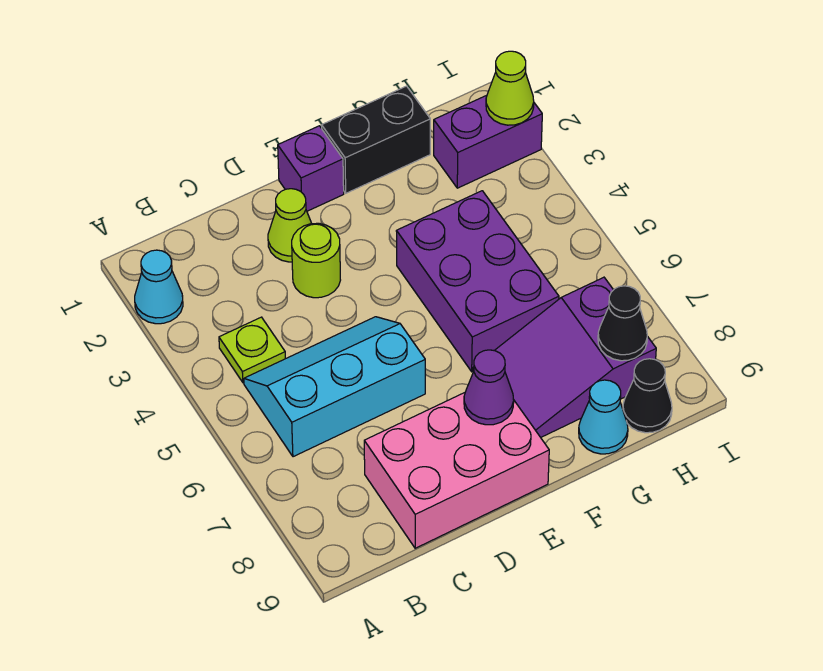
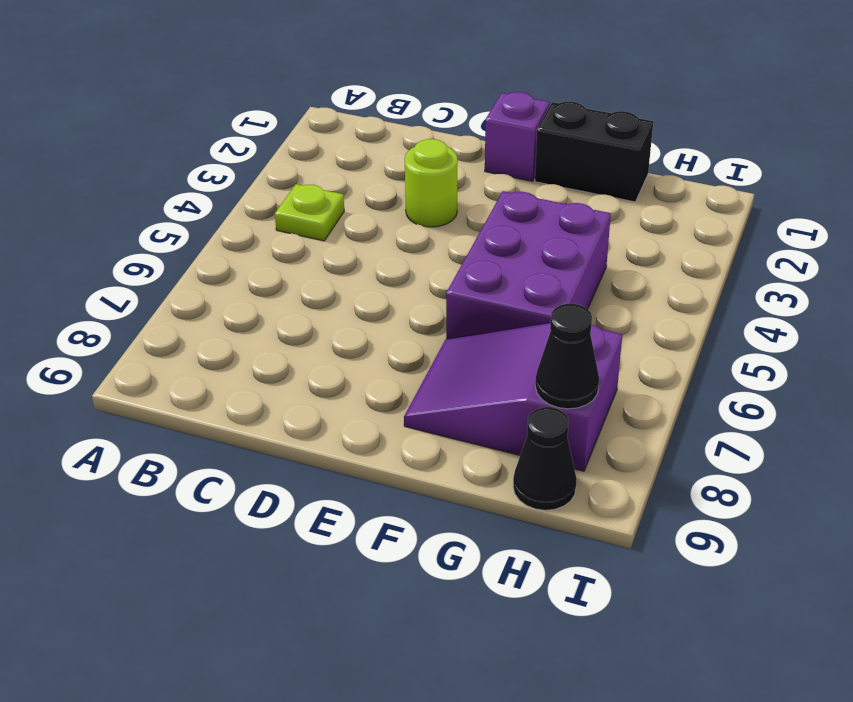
none -> cyan 1x1 cone [135,250,183,324]
none -> cyan 2x3 slope [244,317,425,457]
none -> pink 2x3 brick [364,393,549,548]

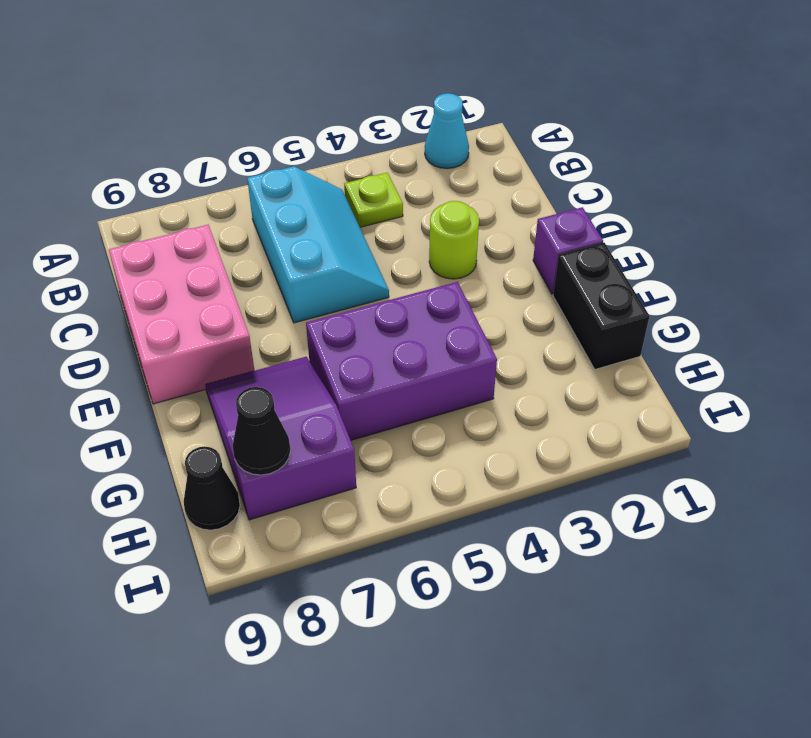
none -> lime 1x1 cone [268,189,312,262]
none -> cyan 1x1 cone [579,380,628,454]
none -> purple 1x2 brick [434,95,542,188]

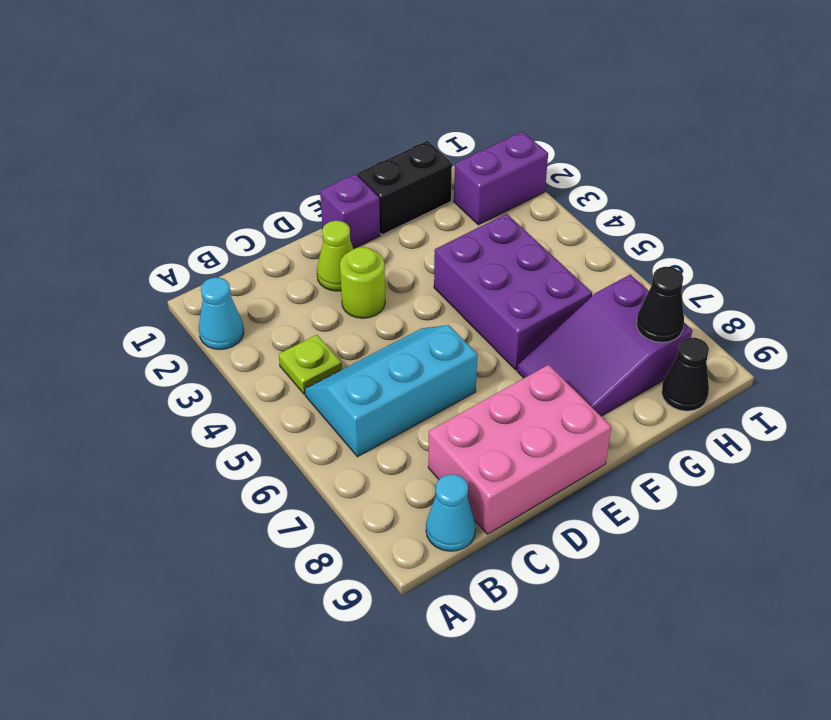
cyan 1x1 cone [426,474,476,551] -> cyan 1x1 cone moved to [579,380,628,454]
none -> purple 1x1 cone [464,350,514,425]
none -> lime 1x1 cone [486,51,534,125]

